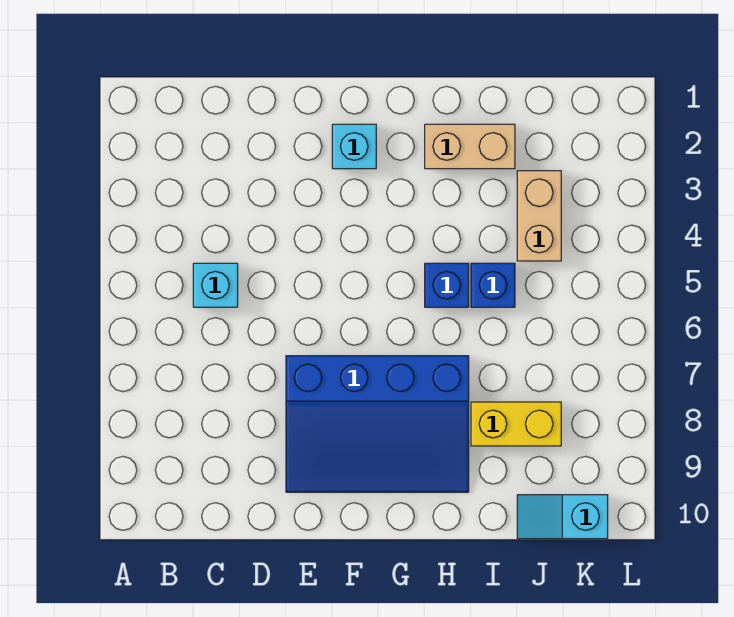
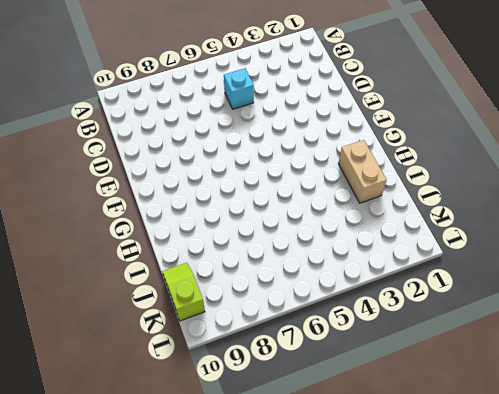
lime 1x2 slope [162,263,205,321] -> cyan 1x2 slope [517,495,608,539]
none -> blue 3x4 slope [286,356,469,492]
none -> cyan 1x1 brick [332,124,376,169]

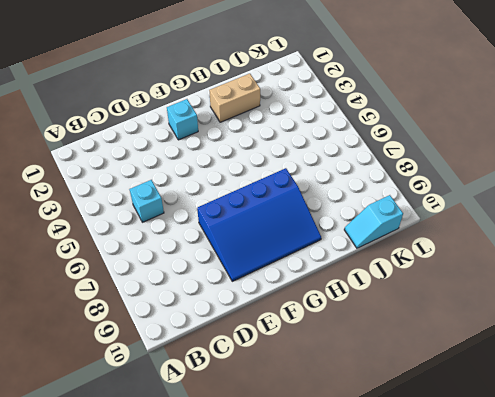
none -> blue 1x1 brick [425,263,469,307]
none -> blue 1x1 brick [471,263,515,307]

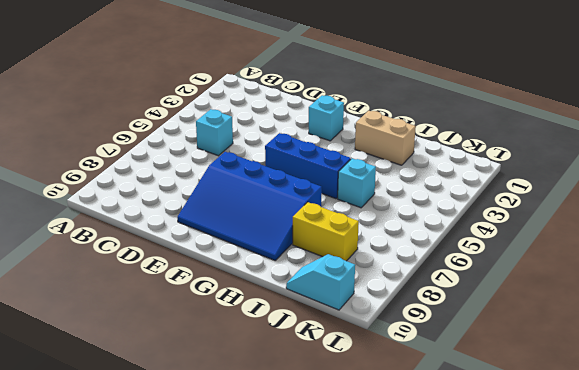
blue 1x3 brick [265,133,351,199] -> blue 1x1 brick [425,263,469,307]
cyan 1x1 brick [338,158,376,208] -> blue 1x1 brick [471,263,515,307]
none -> tan 1x2 brick [517,171,561,261]

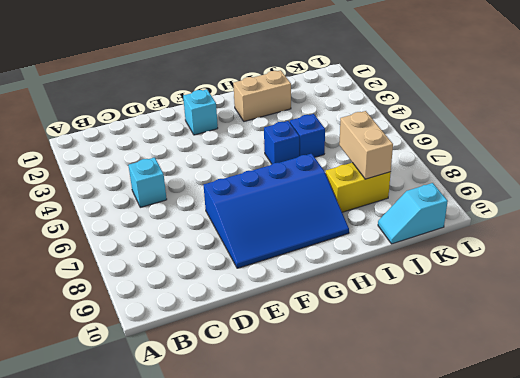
tan 1x2 brick [339,111,393,179] -> tan 1x2 brick moved to [517,171,561,261]

